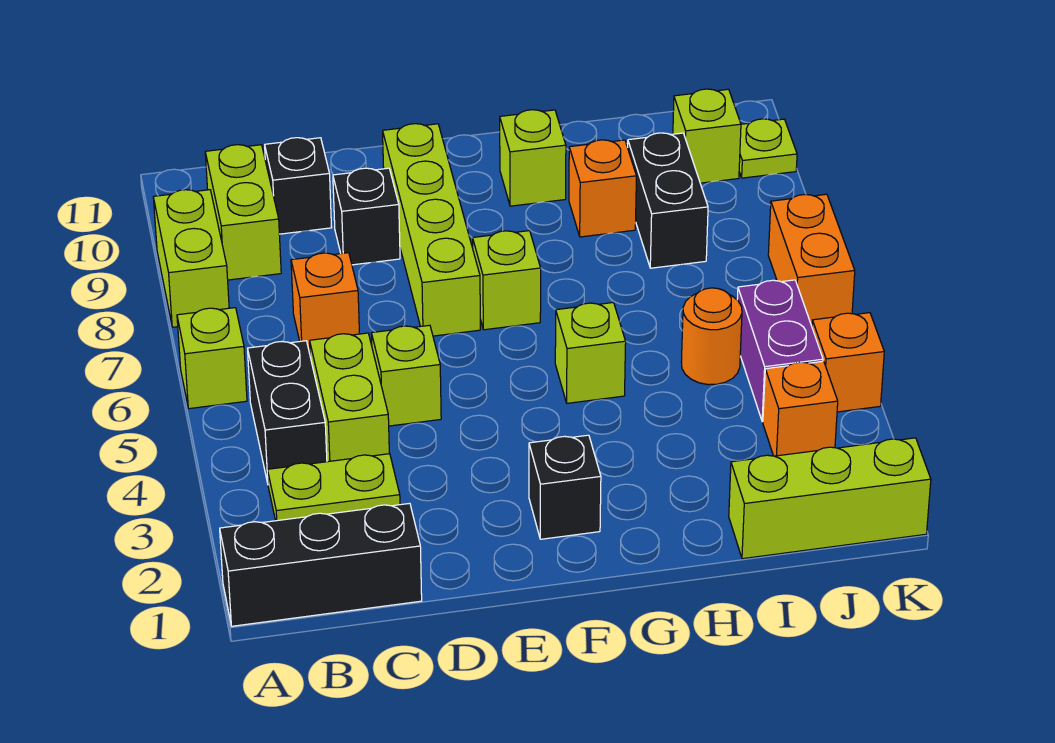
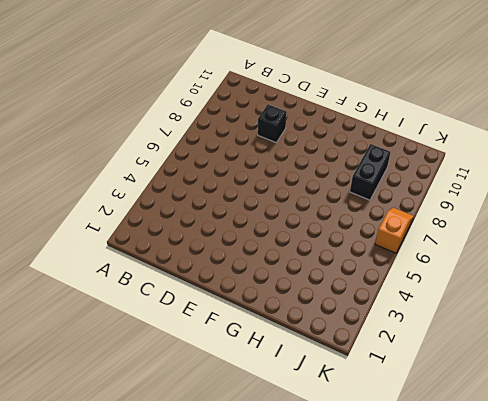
orange 1x2 slope [375,208,414,253] -> orange 1x2 brick [768,194,855,326]
none -> black 1x3 brick [220,503,422,626]
none -> lime 1x1 brick [177,308,247,409]
none -> lime 1x2 brick [153,190,229,327]

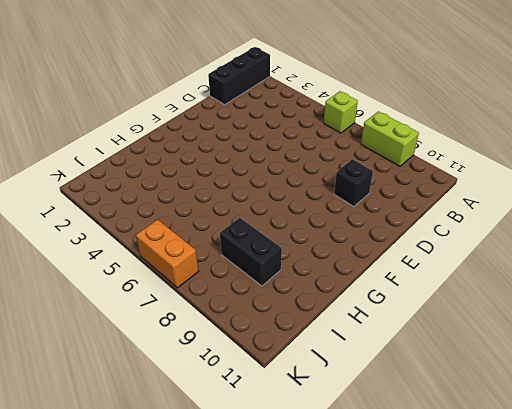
none -> lime 1x2 plate [268,454,400,521]
none -> black 1x2 brick [248,341,327,483]
none -> lime 1x2 brick [205,145,281,280]

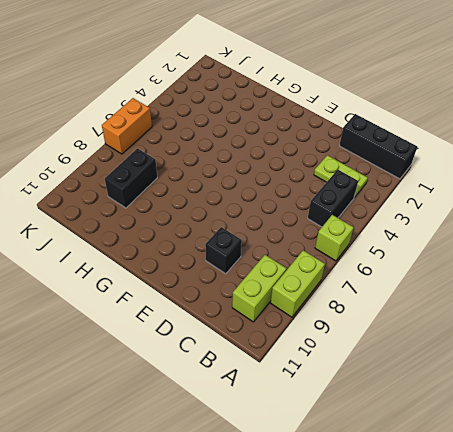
none -> lime 1x2 brick [310,333,389,462]
none -> orange 1x1 brick [291,253,359,352]
none -> black 1x1 brick [265,138,332,234]

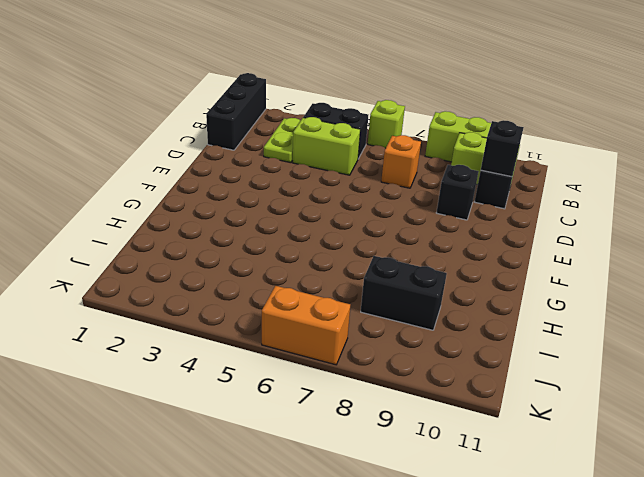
black 1x1 brick [481,120,524,177] -> black 1x1 brick moved to [529,435,601,539]
none -> lime 1x1 brick [371,325,441,426]
none -> lime 1x4 brick [383,124,480,336]
none -> lime 1x1 brick [473,231,541,330]

